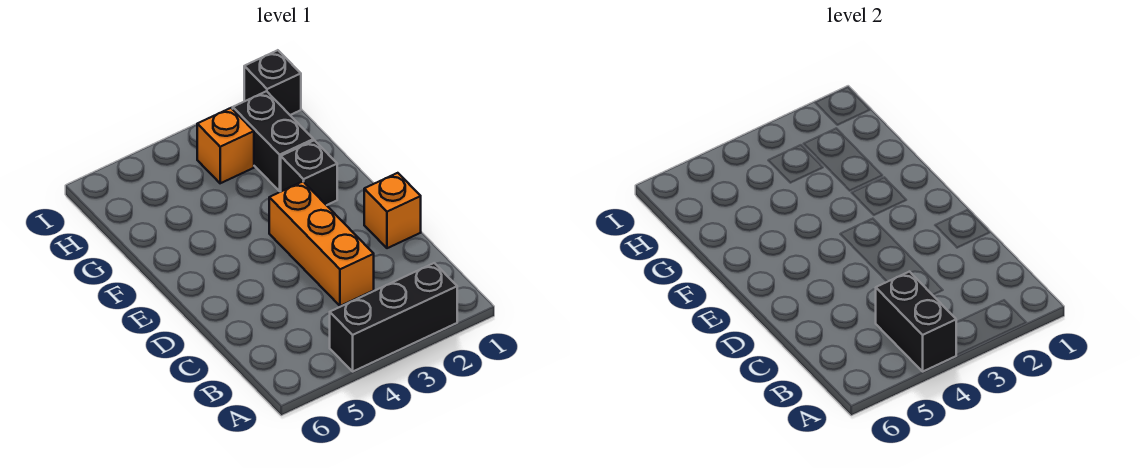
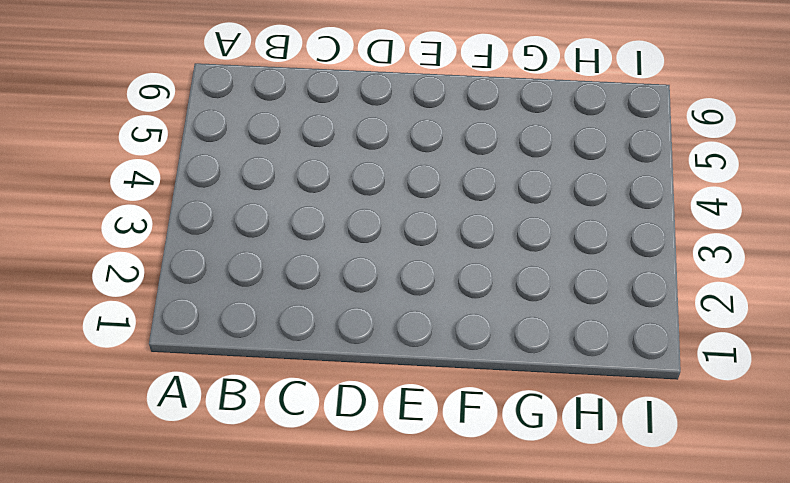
none -> black 1x3 brick [330,263,457,371]
none -> orange 1x3 brick [269,182,374,306]

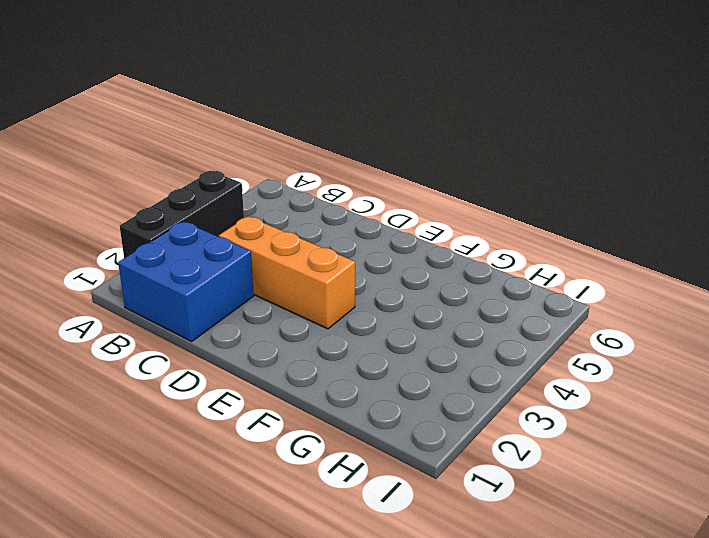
blue 2x2 brick [118,221,254,341] -> none
none -> orange 1x1 brick [364,173,421,248]
none -> black 1x1 brick [281,140,337,205]

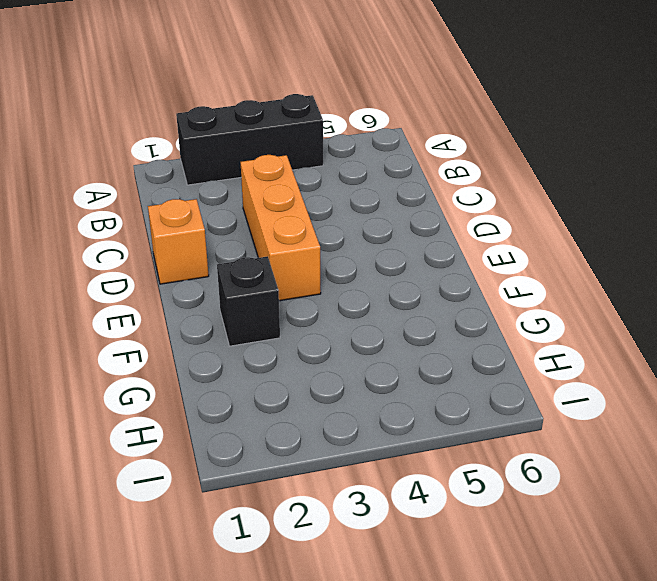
none -> black 1x2 brick [233,91,313,191]
none -> orange 1x1 brick [197,108,254,183]

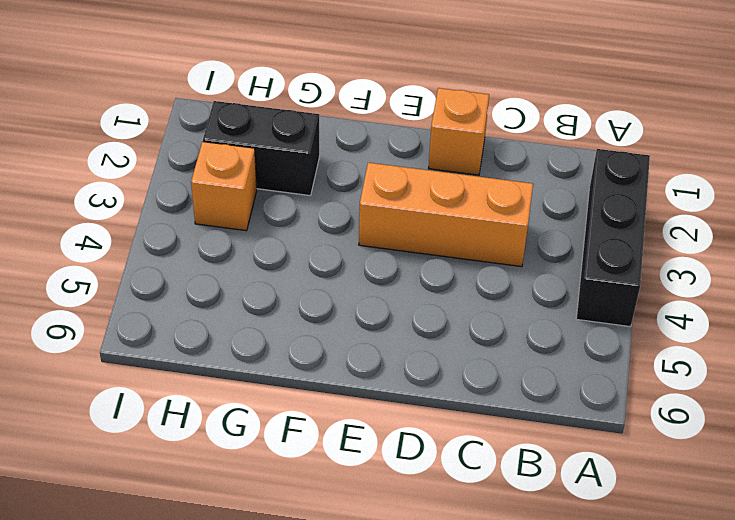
none -> black 1x1 brick [281,140,337,205]
none -> black 1x1 brick [244,50,301,115]

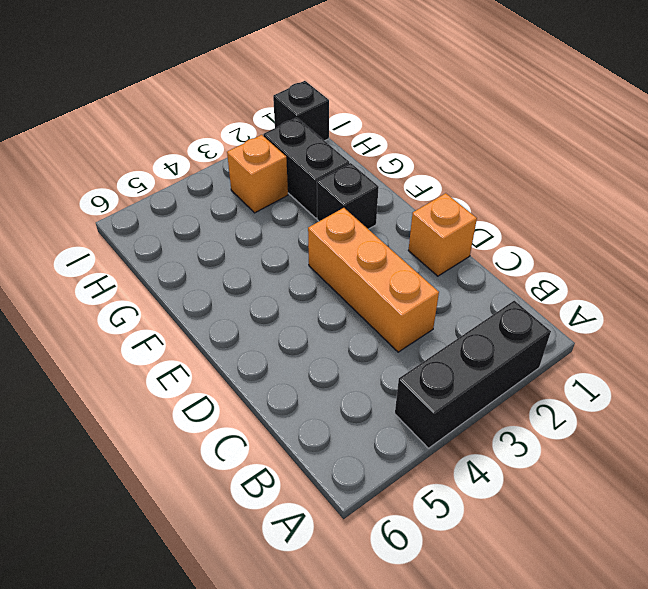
none -> black 1x2 brick [876,272,956,371]

